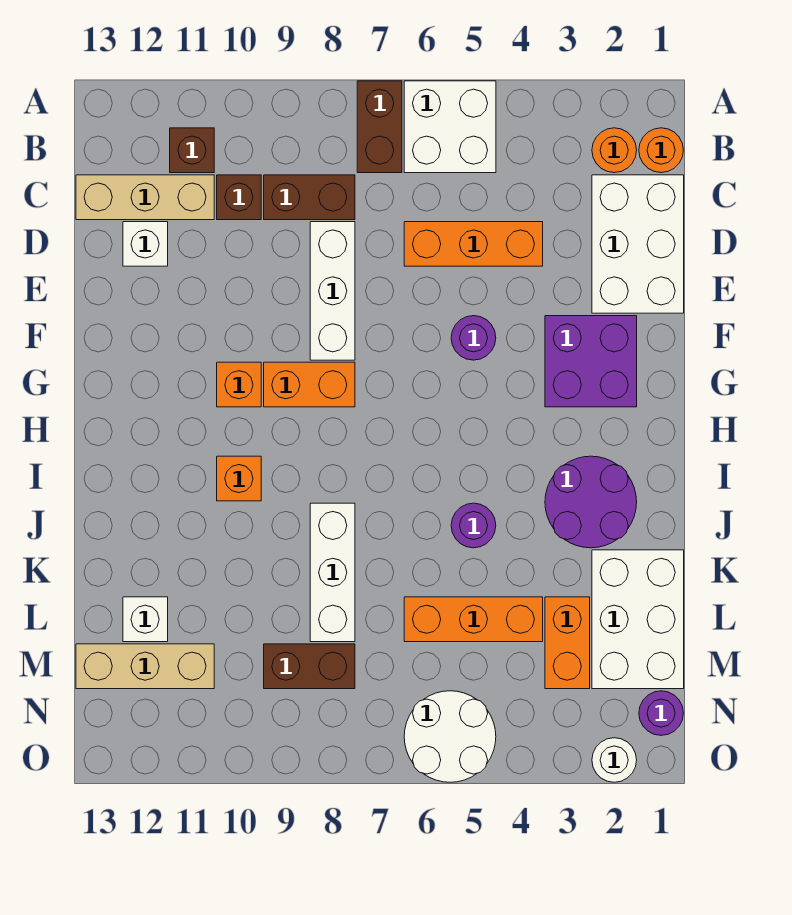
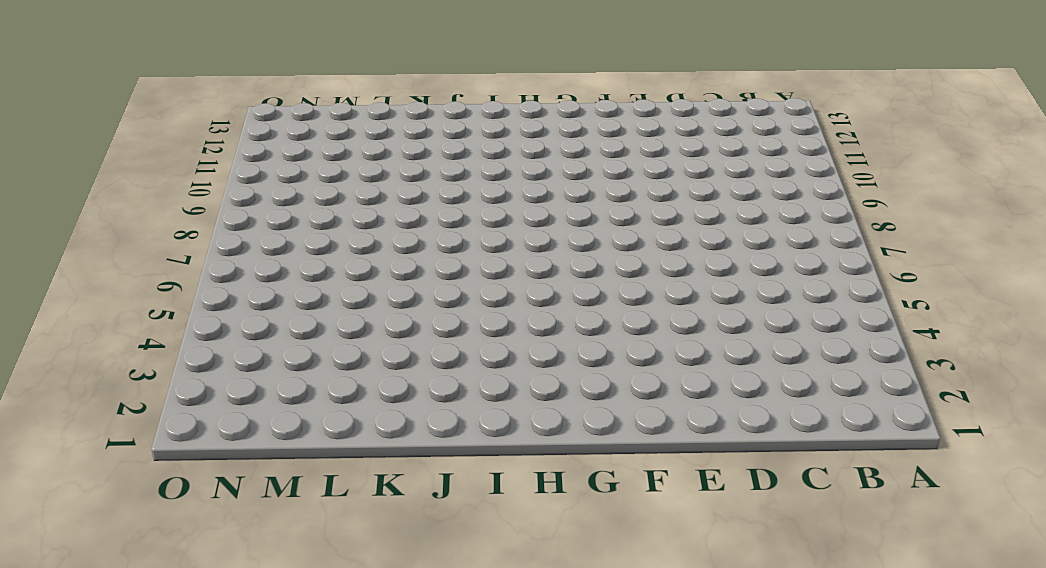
none -> white 2x2 brick [404,81,496,173]
none -> brown 1x2 brick [357,81,402,173]
none -> orange 1x1 round brick [639,128,683,173]

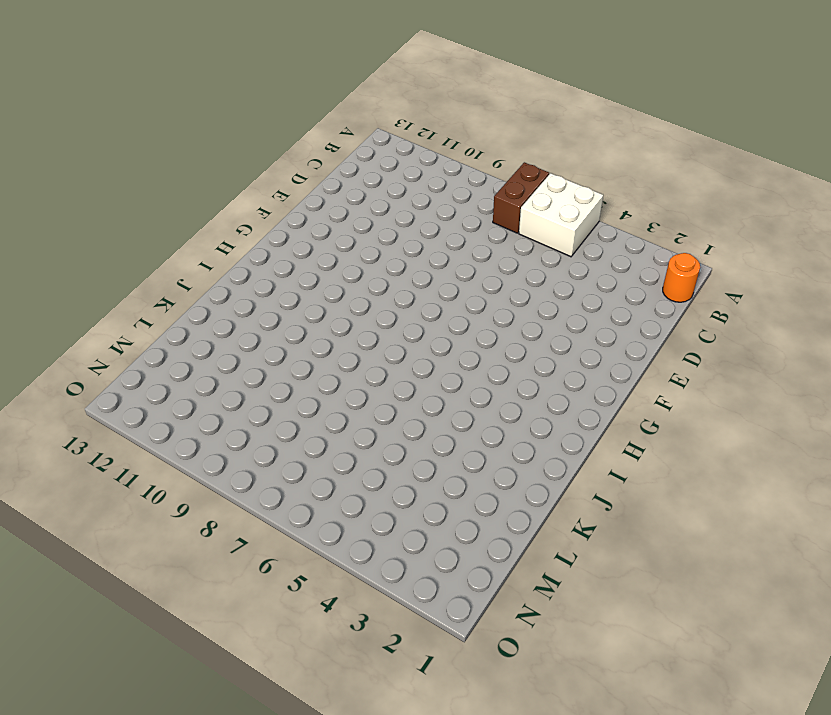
none -> orange 1x1 round brick [592,128,637,173]
none -> brown 1x1 brick [170,128,214,173]
none -> white 2x3 brick [592,175,684,313]

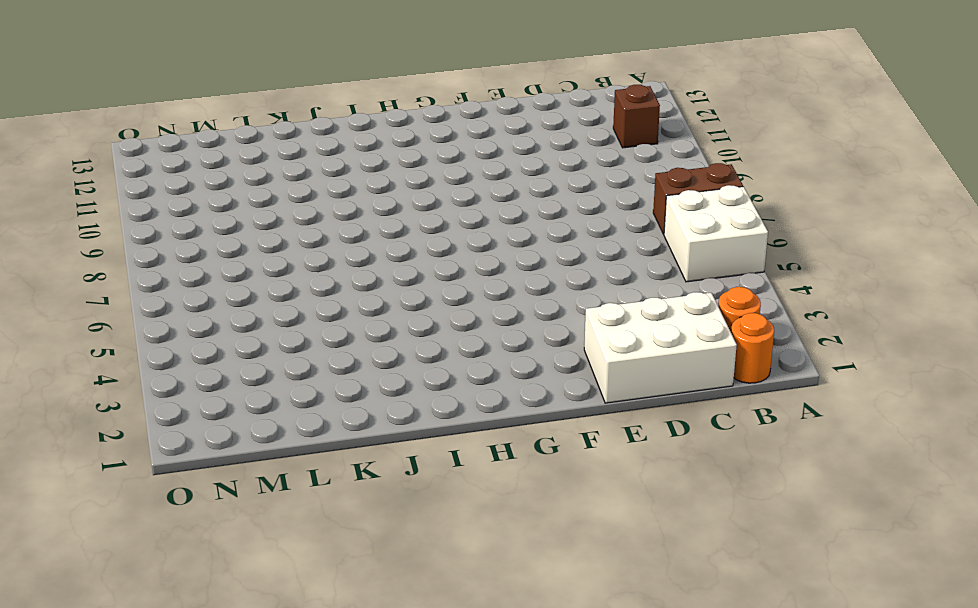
none -> brown 1x2 brick [264,175,355,220]
none -> brown 1x1 brick [217,175,261,220]
none -> tan 1x3 brick [76,175,214,220]

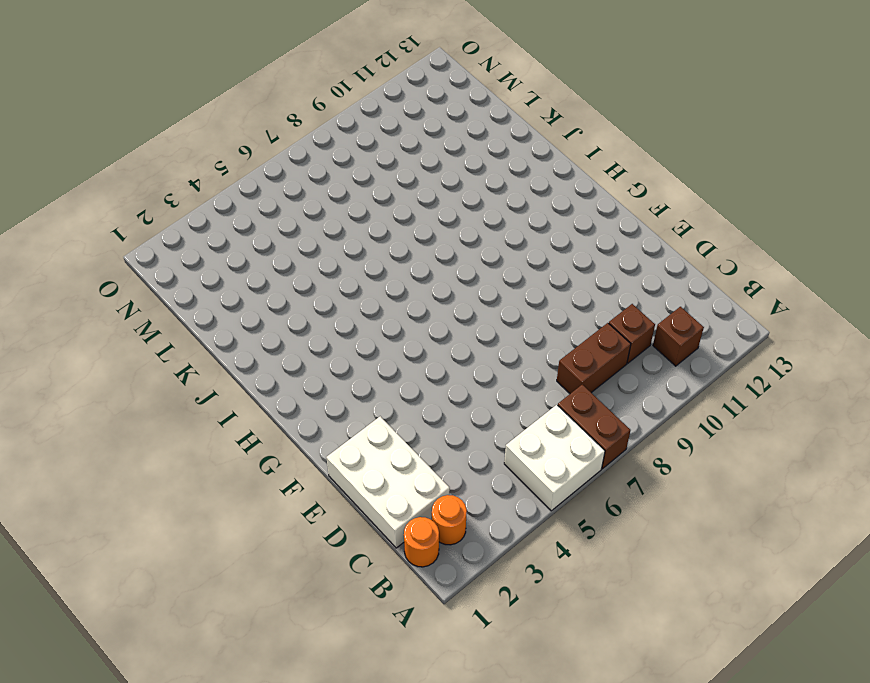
none -> tan 1x3 brick [76,175,214,220]
none -> orange 1x3 brick [404,222,543,266]
none -> white 1x3 brick [310,222,355,360]

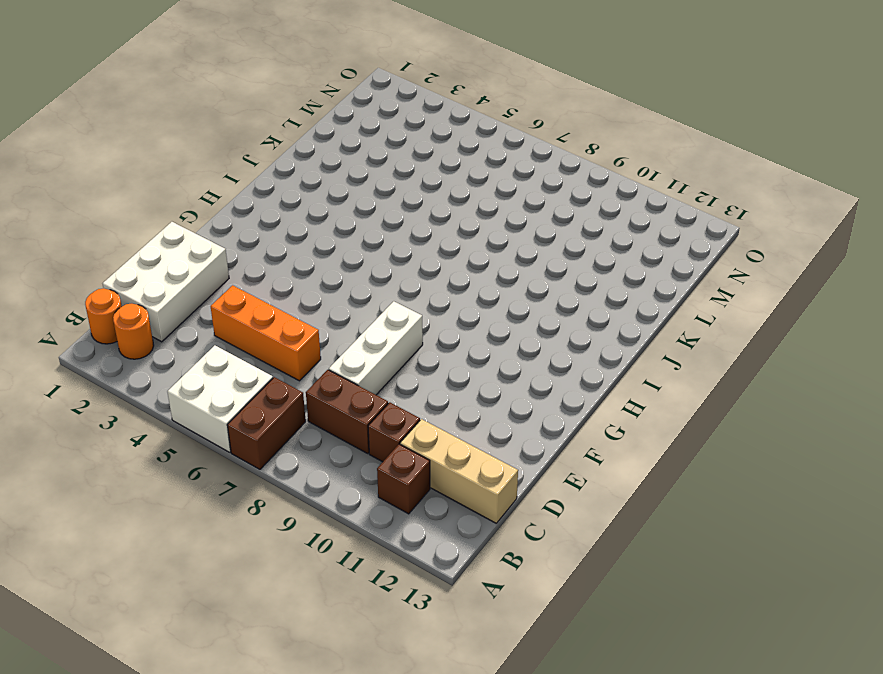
none -> white 1x1 brick [123,222,168,266]
none -> purple 2x2 brick [545,316,637,407]
none -> purple 1x1 round brick [451,316,496,360]

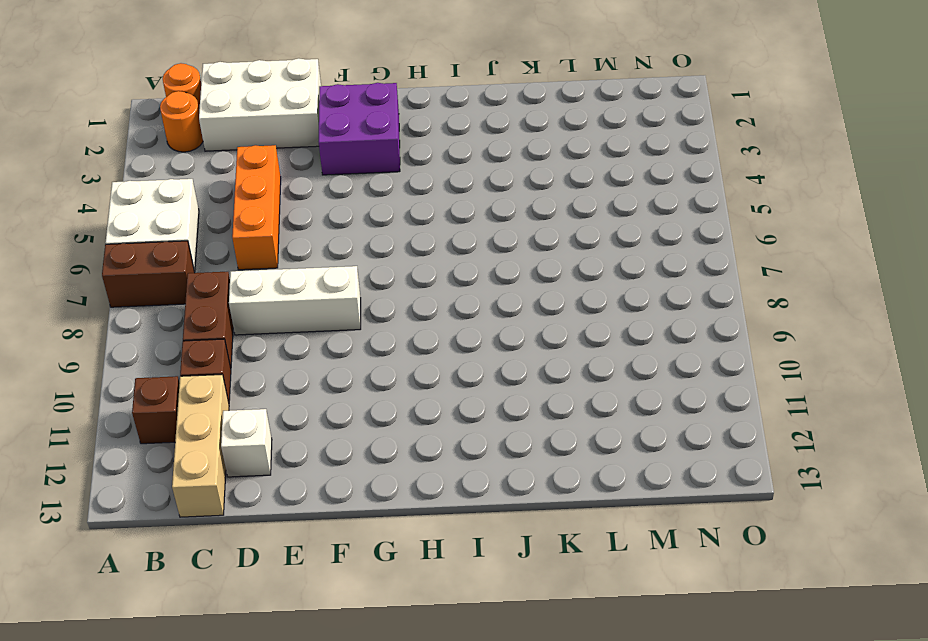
none -> purple 1x1 round brick [451,316,496,360]
none -> orange 1x2 brick [264,362,355,407]
none -> orange 1x1 brick [217,362,261,407]

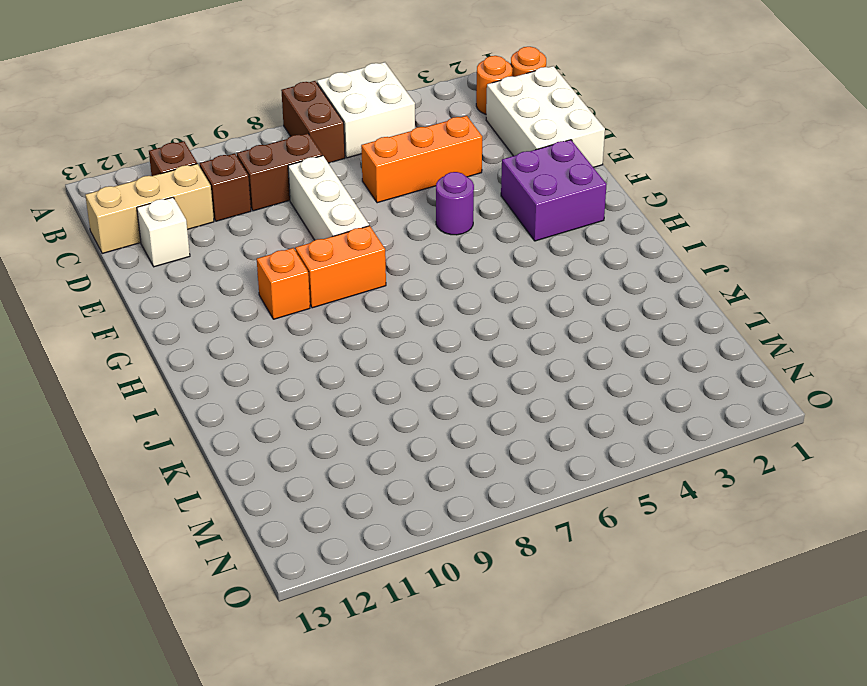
none -> purple 2x2 round brick [545,456,637,548]
none -> orange 1x1 brick [217,456,261,501]
none -> purple 1x1 round brick [451,503,496,548]

